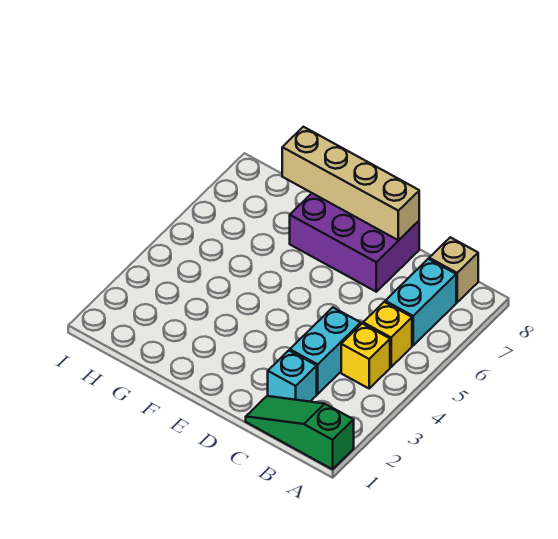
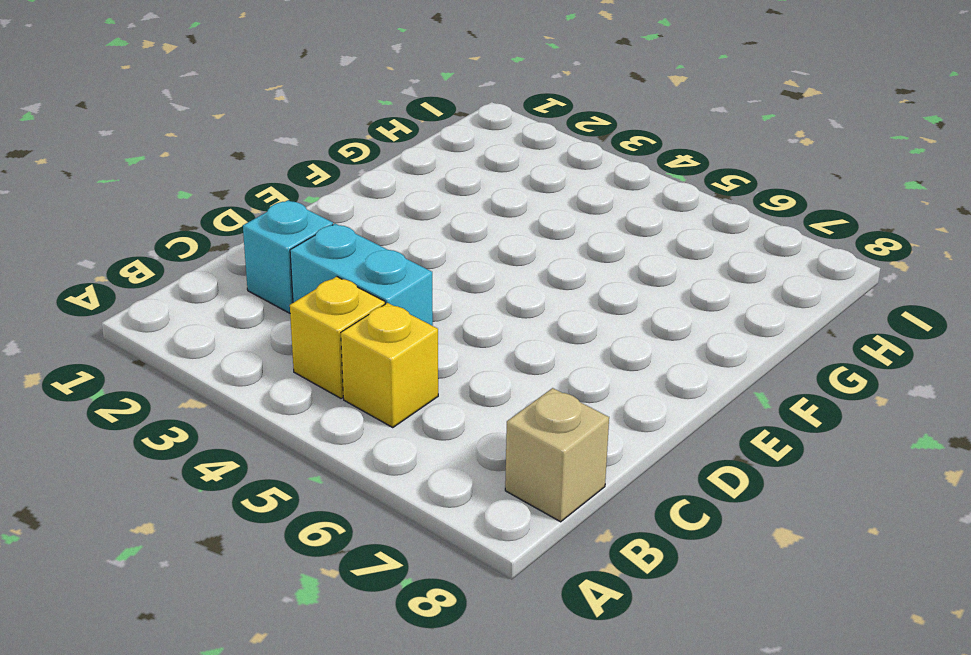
none -> green 1x3 slope [246,396,354,469]
none -> cyan 1x2 brick [385,259,456,345]

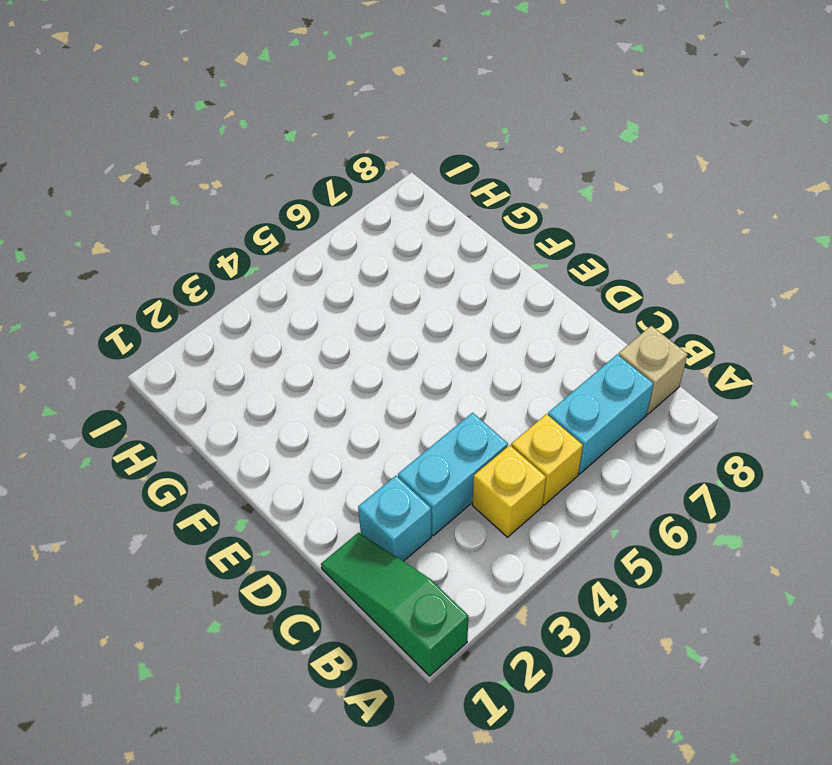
none -> purple 2x3 brick [290,193,419,292]
none -> tan 1x4 brick [282,127,419,240]

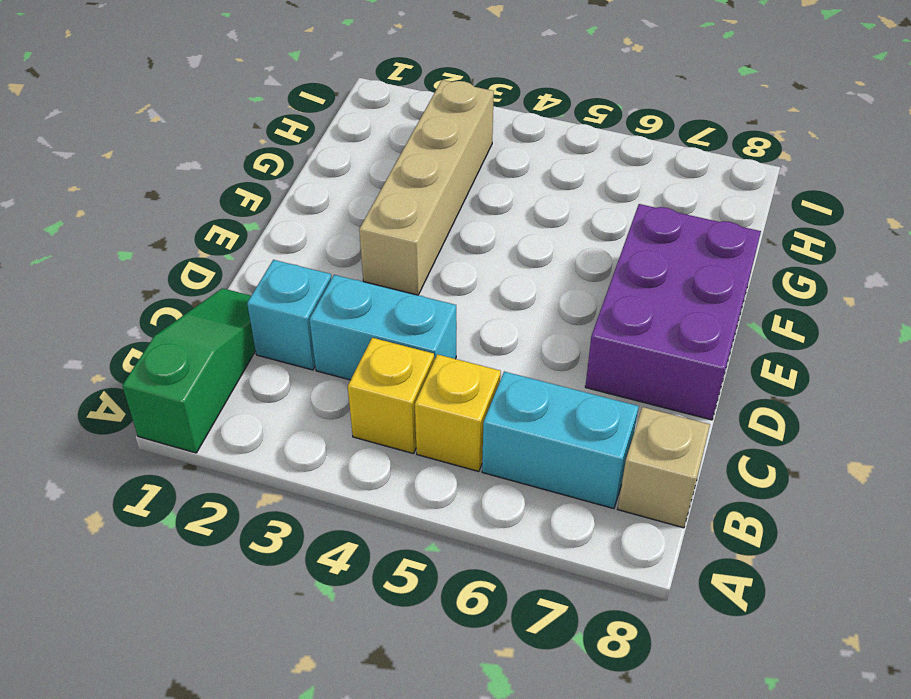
tan 1x4 brick [359,80,494,295] -> tan 1x4 brick moved to [282,127,419,240]

